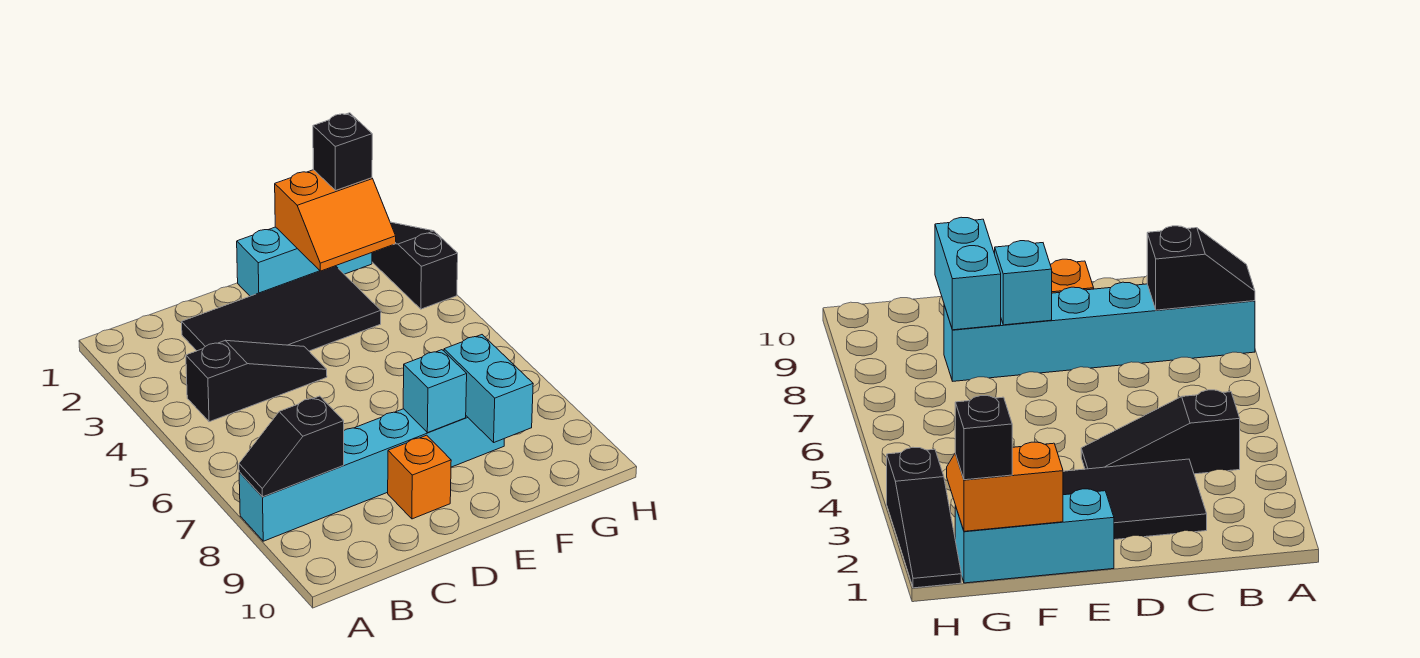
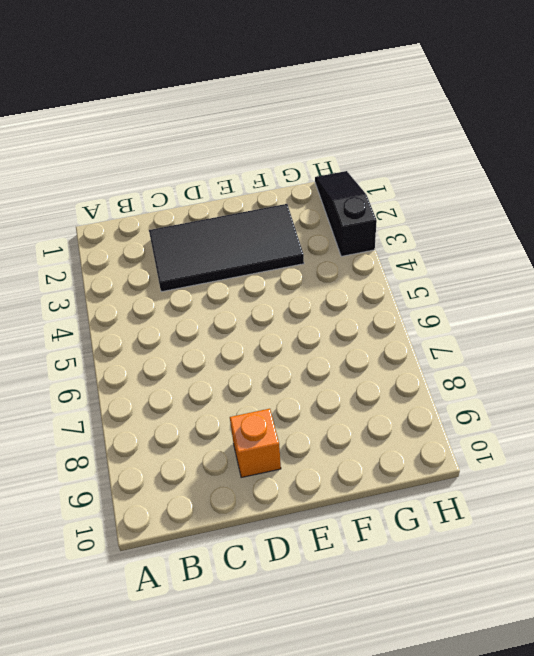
none -> cyan 1x6 brick [239,409,504,541]
none -> black 1x3 slope [186,340,327,422]

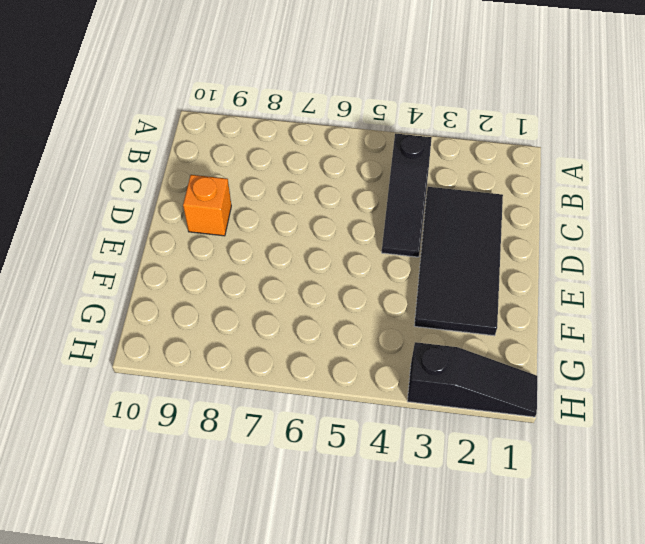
none -> cyan 1x6 brick [239,409,504,541]
none -> cyan 1x3 brick [237,227,372,296]

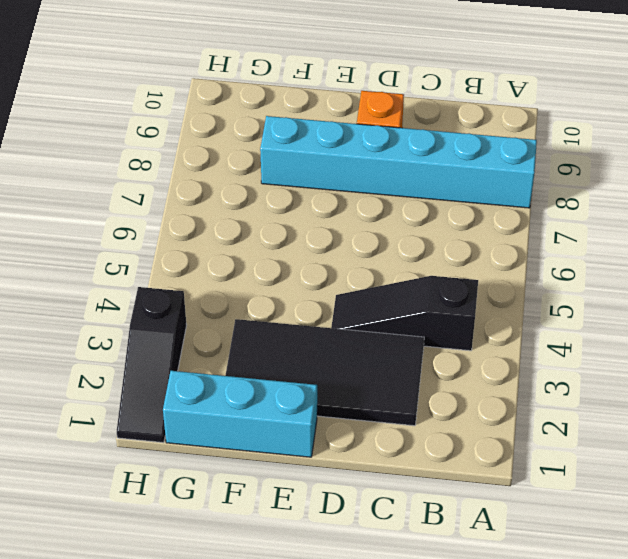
none -> black 1x2 slope [239,396,344,497]
none -> cyan 1x1 brick [403,350,467,433]

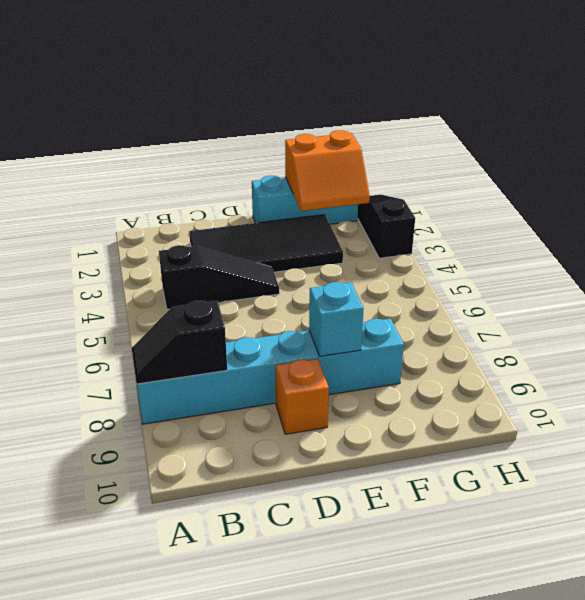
none -> cyan 1x2 brick [444,335,533,442]
none -> black 1x1 brick [313,113,372,191]

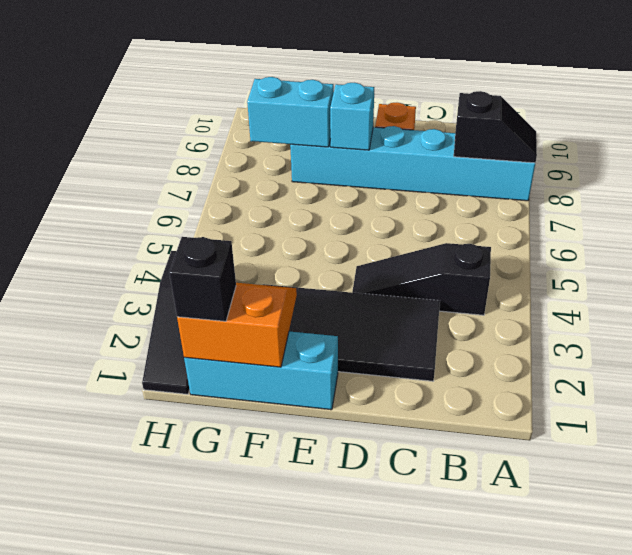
cyan 1x2 brick [247,77,334,147] -> cyan 1x2 brick turned to [444,335,533,442]

